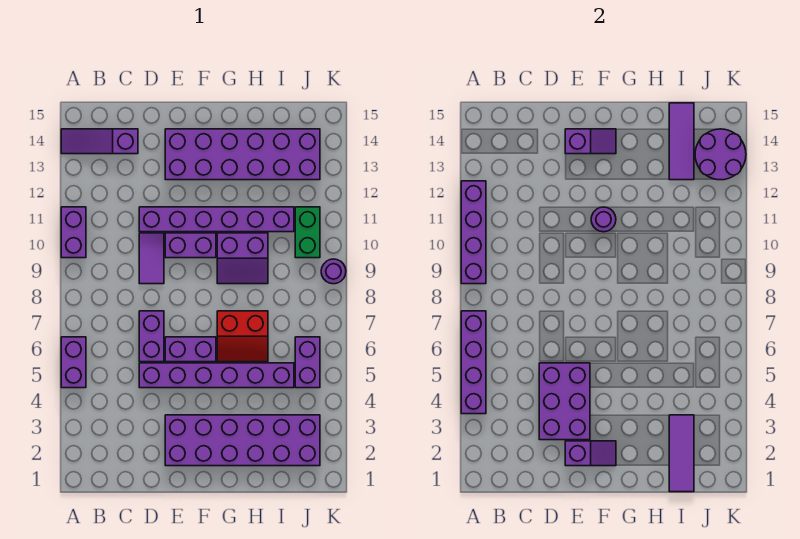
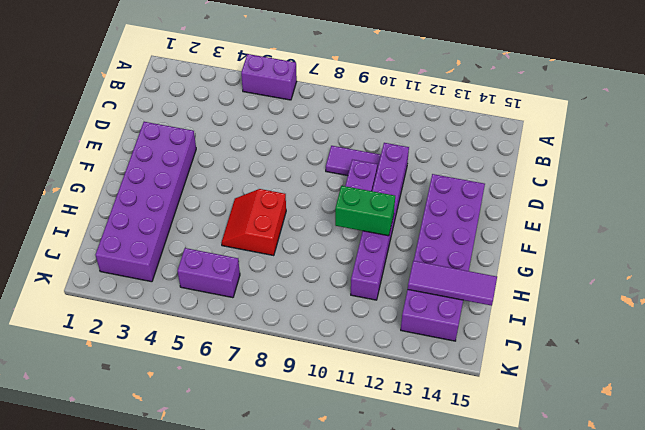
green 1x2 brick [335,186,395,236] -> green 1x2 brick moved to [295,207,320,258]
none -> purple 1x2 brick [61,207,86,258]
none -> purple 1x3 slope [61,129,138,154]
none -> purple 1x6 brick [139,363,294,388]

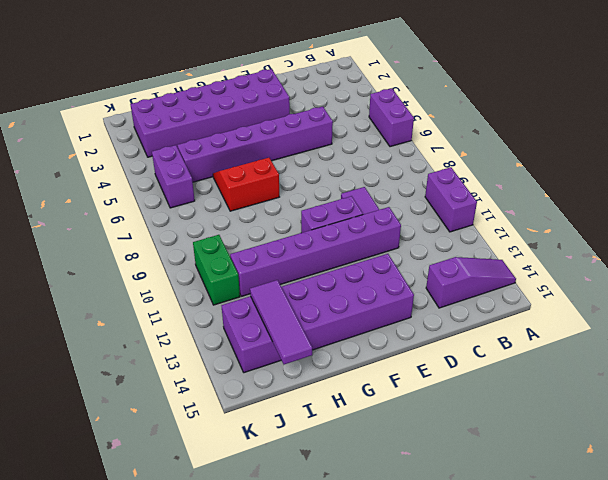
none -> purple 1x2 brick [139,311,164,362]
none -> purple 1x2 brick [165,337,216,362]
none -> purple 2x2 slope [217,233,268,284]

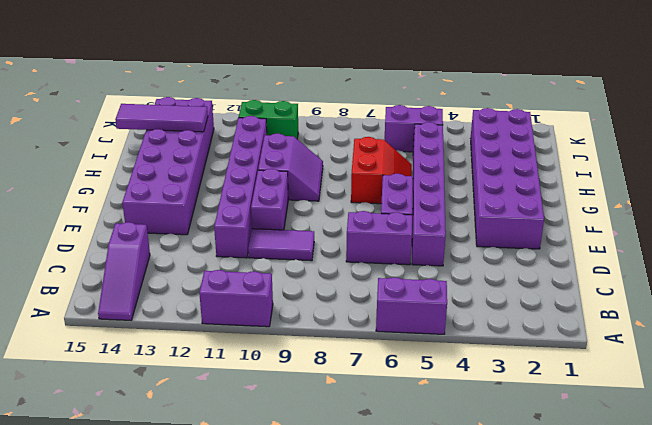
none -> purple 1x1 round brick [321,259,346,284]
none -> purple 1x4 brick [461,311,486,414]
none -> purple 1x4 brick [461,181,486,284]

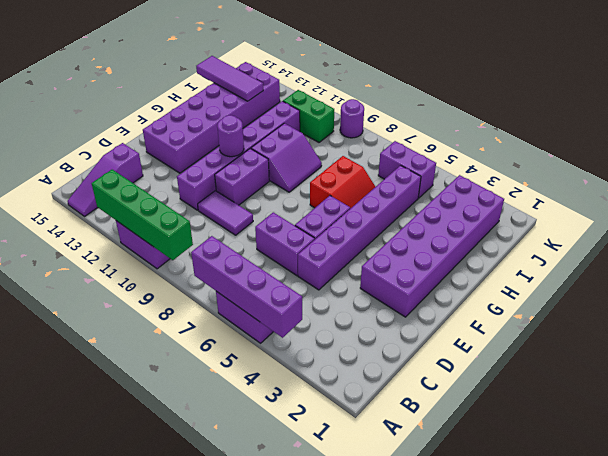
green 1x4 brick [92,170,193,260] -> purple 1x4 brick [461,181,486,284]
none -> purple 2x3 brick [539,363,590,440]
none -> purple 1x2 slope [565,441,616,466]
none -> purple 1x2 slope [565,129,616,154]

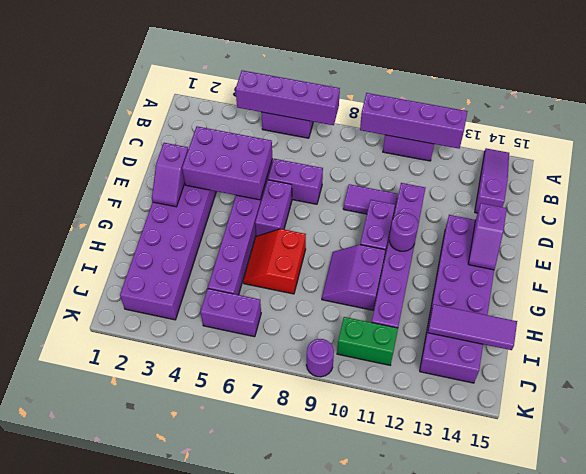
none -> purple 1x3 tile [669,415,694,492]
none -> purple 2x2 round brick [695,129,746,180]

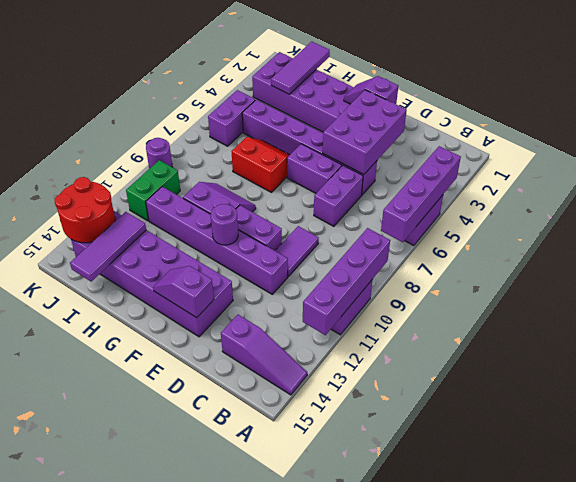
red 2x2 round brick [55,177,115,243] -> purple 2x2 round brick [695,129,746,180]

